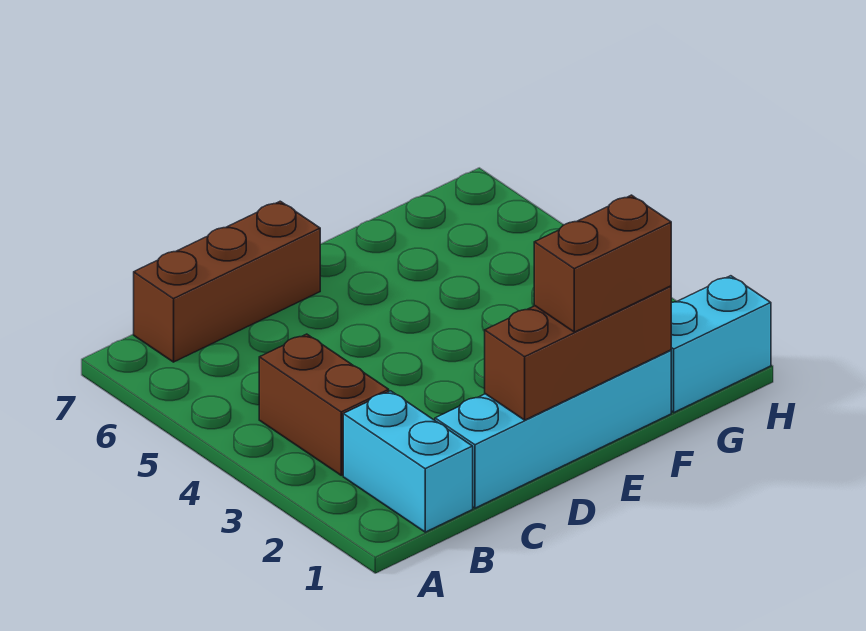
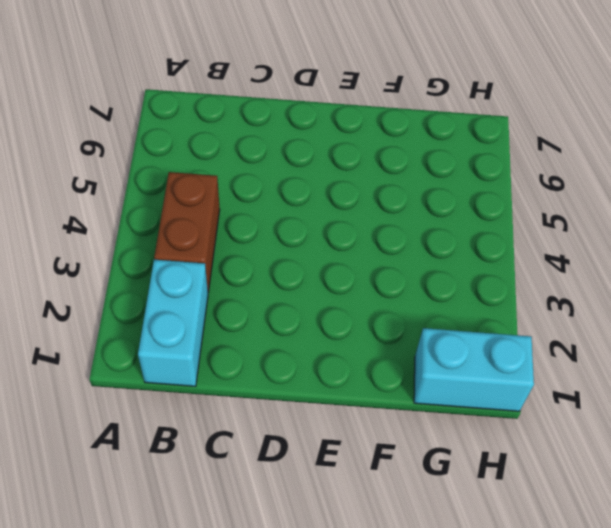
none -> brown 1x3 brick [134,201,320,362]
none -> cyan 1x4 brick [435,350,671,508]

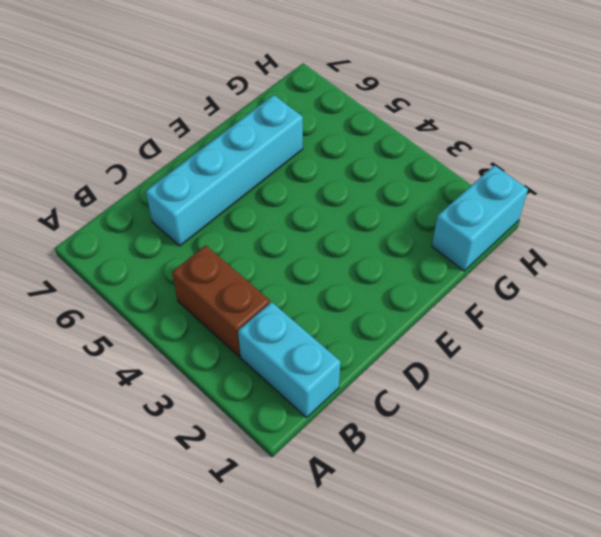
cyan 1x4 brick [146,95,303,246] -> cyan 1x4 brick moved to [435,350,671,508]
none -> brown 1x3 brick [134,201,320,362]
none -> brown 1x3 brick [485,286,671,420]

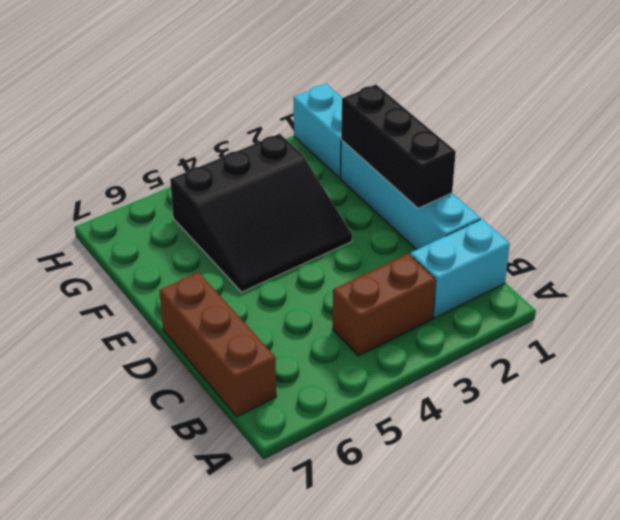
black 1x3 brick [341,85,456,208] -> brown 1x3 brick [485,286,671,420]
black 3x3 slope [170,134,352,292] -> none
none -> brown 1x2 brick [534,195,671,332]

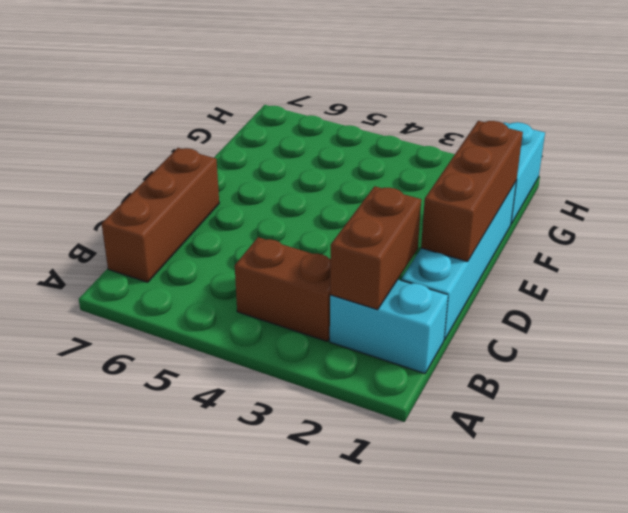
brown 1x2 brick [330,186,421,310] -> brown 1x2 brick moved to [534,195,671,332]

